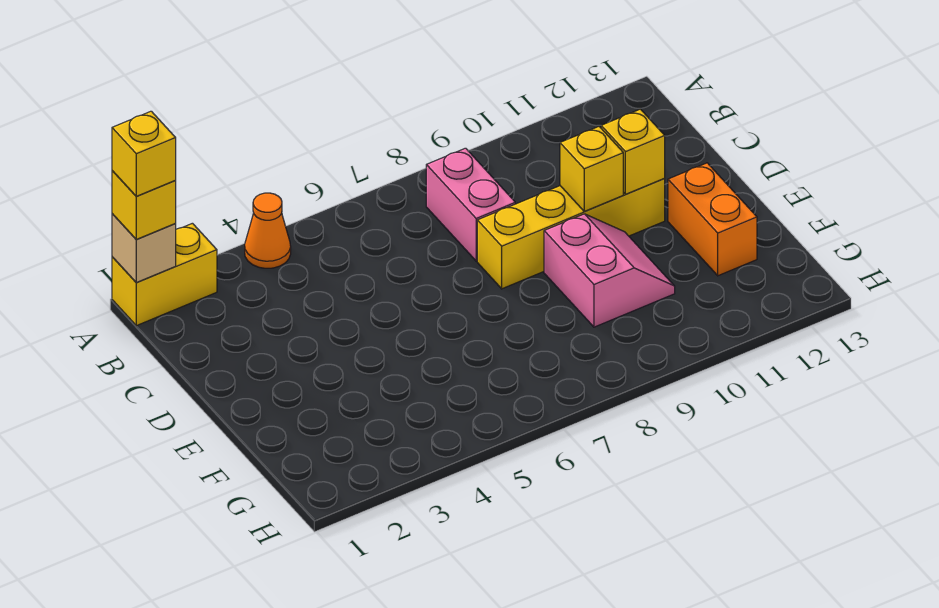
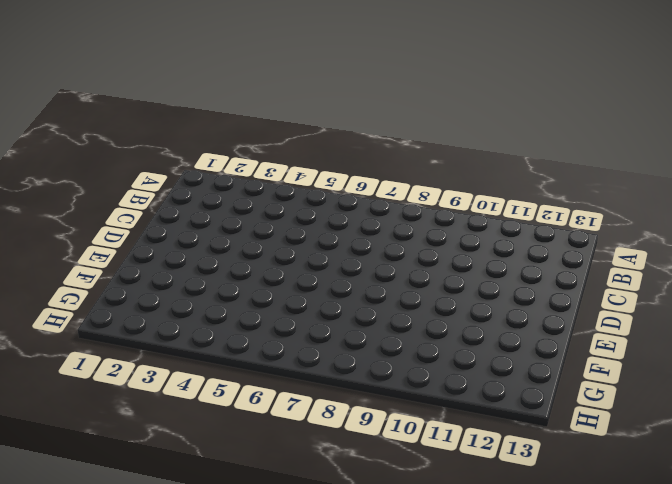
none -> yellow 1x2 brick [112,223,217,326]
none -> orange 1x1 cone [245,193,291,268]

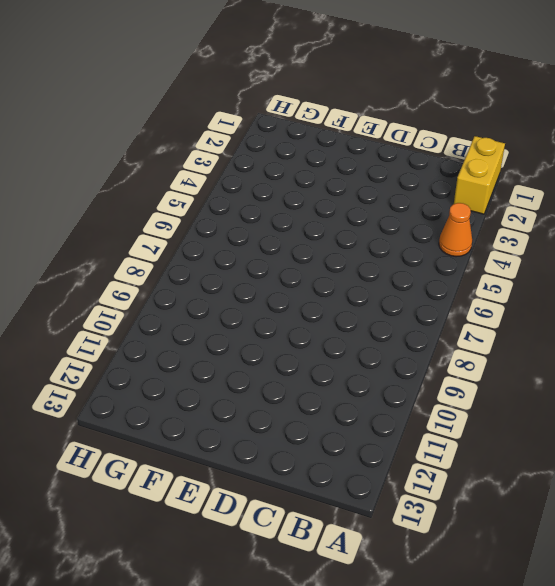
none -> pink 1x2 brick [426,148,515,261]
none -> yellow 1x4 brick [477,178,665,289]

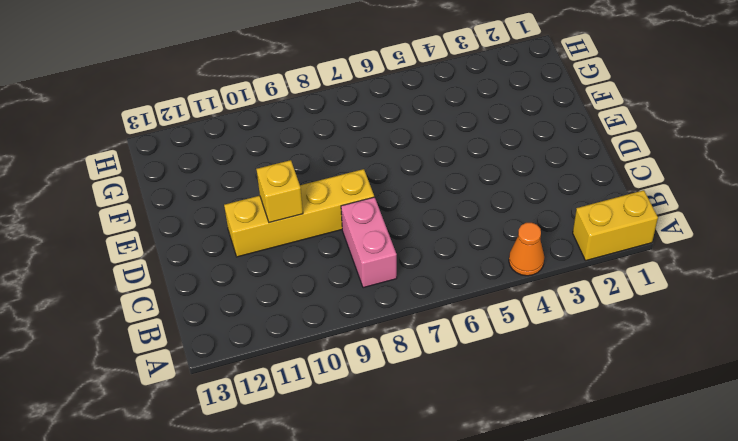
none -> pink 2x2 slope [544,214,675,327]
none -> orange 1x2 brick [668,163,757,276]

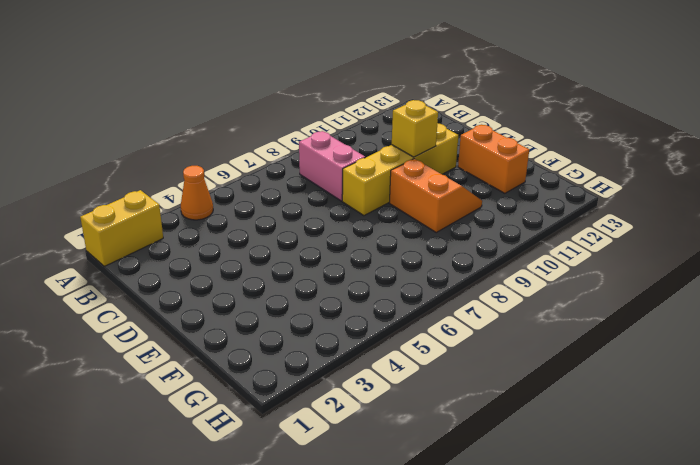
orange 2x2 slope [390,159,482,232] -> pink 2x2 slope [544,214,675,327]
none -> tan 1x1 brick [112,214,176,283]
none -> yellow 1x1 brick [601,109,665,194]

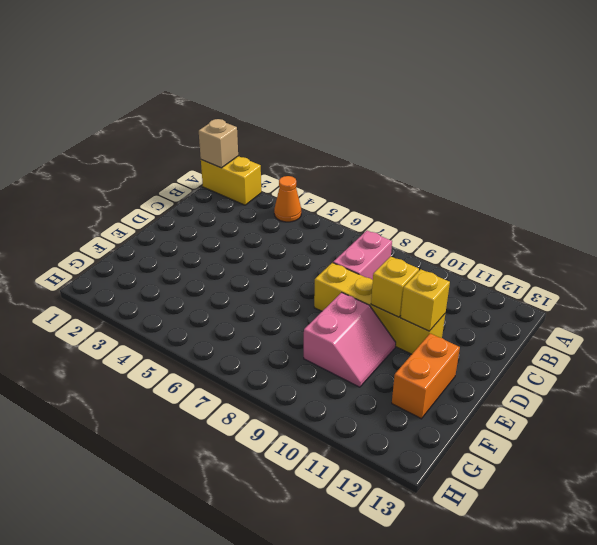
none -> yellow 1x1 brick [112,171,176,239]
none -> yellow 1x1 brick [112,111,176,196]

